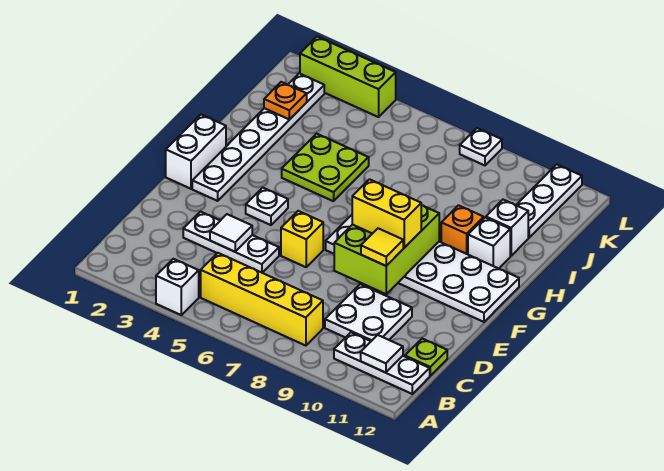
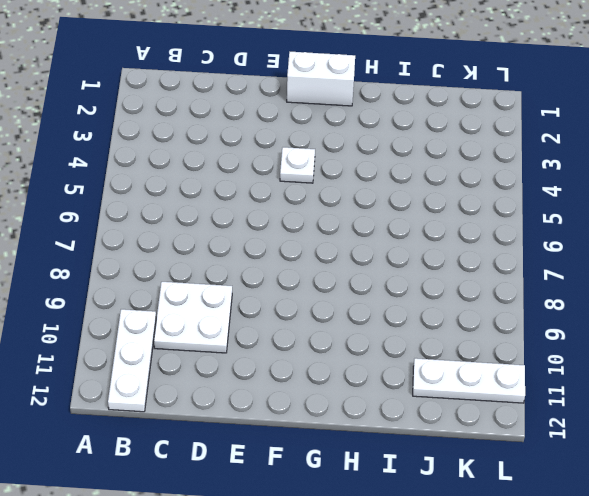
none -> white 1x1 brick [156,259,199,315]
none -> yellow 1x4 brick [201,253,323,346]
none -> lime 1x1 plate [405,339,447,376]

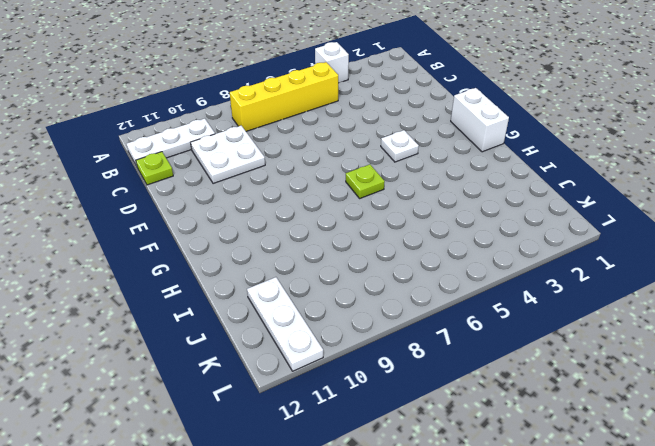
lime 1x1 plate [346,164,385,198] -> none
none -> white 1x3 plate [183,212,279,273]
none -> yellow 1x1 brick [281,211,323,267]
none -> white 1x6 plate [192,73,324,201]

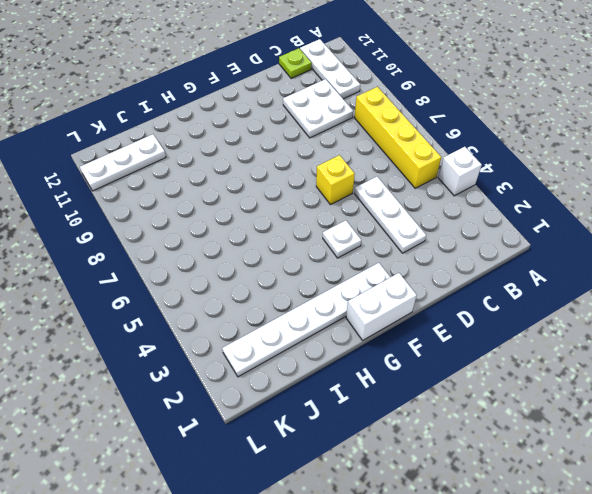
none -> white 2x6 plate [326,215,519,322]
none -> lime 2x2 plate [282,134,369,201]
none -> orange 1x1 brick [441,205,484,254]

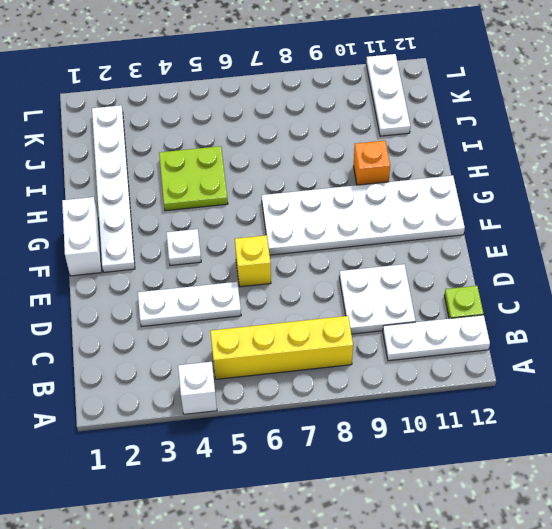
none -> white 1x1 brick [468,218,510,269]
none -> white 1x1 brick [486,200,528,256]
none -> lime 1x3 brick [300,37,396,117]

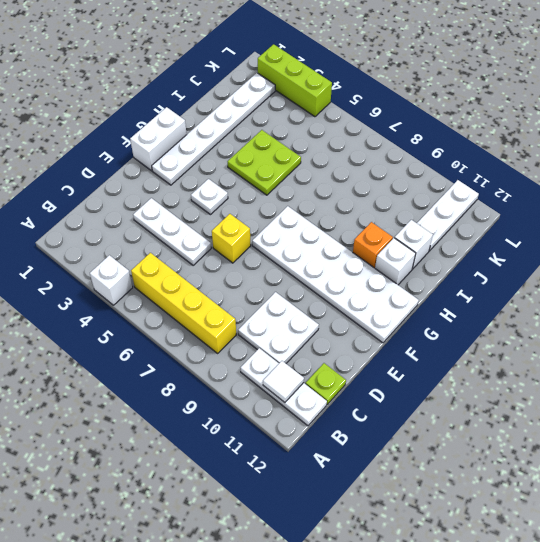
none -> white 1x1 plate [460,128,502,165]
none -> white 1x1 tile [210,214,252,252]
none -> lime 2x3 brick [334,205,439,294]

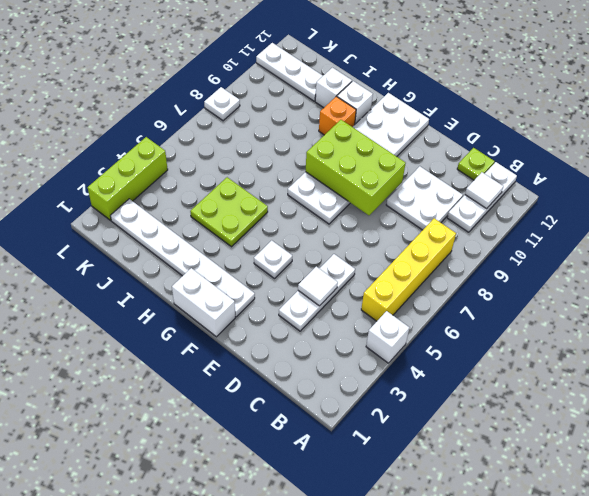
none -> yellow 1x1 brick [281,211,323,267]
none -> orange 1x1 plate [264,82,307,120]
none -> yellow 1x1 tile [361,228,403,266]

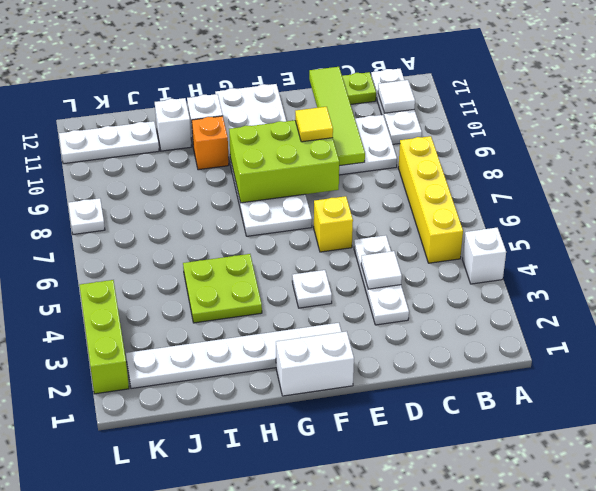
lime 1x4 tile [309,67,365,166] -> none
none -> orange 1x1 plate [264,82,307,120]
none -> yellow 1x2 brick [352,179,421,248]

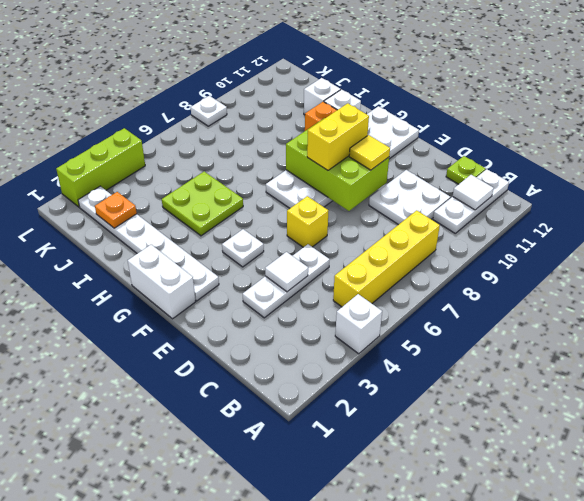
none -> white 1x3 plate [517,164,582,238]

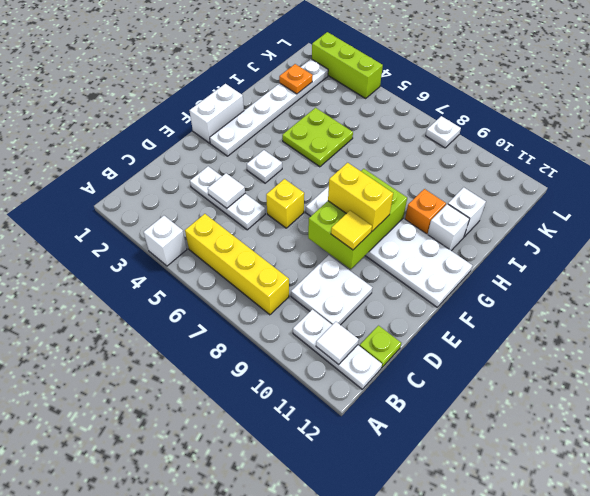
none -> white 1x3 plate [517,164,582,238]

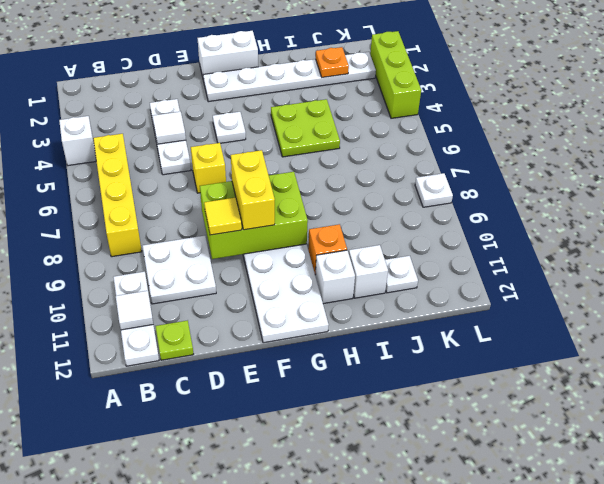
white 1x1 plate [385,256,418,293] -> white 1x3 plate [517,164,582,238]

